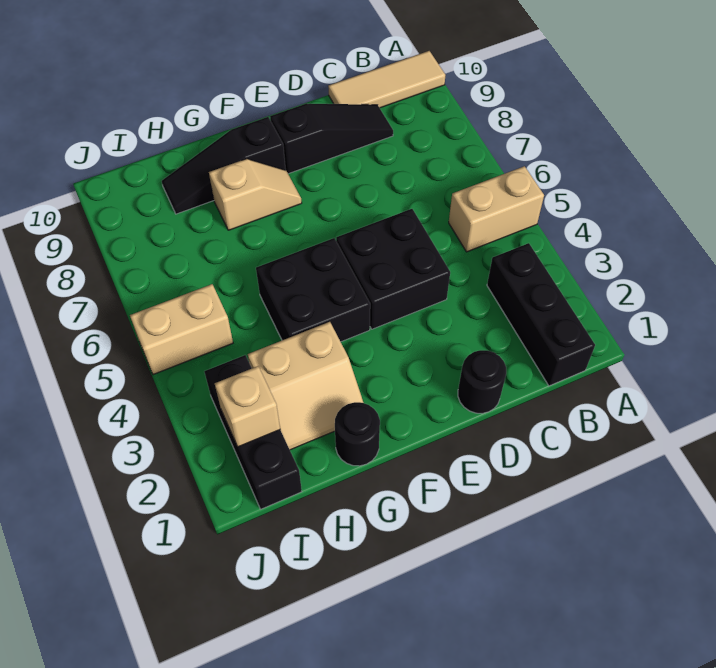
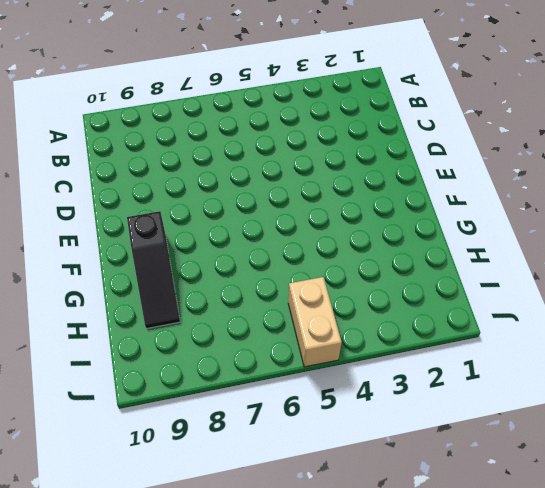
none -> tan 1x2 brick [449,166,544,252]
none -> tan 1x3 tile [328,51,445,108]
none -> black 1x3 brick [487,243,595,386]

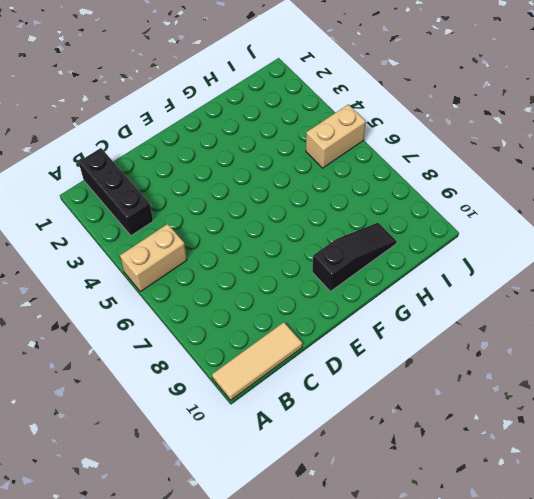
none -> black 1x3 slope [270,104,393,174]
none -> black 1x1 round brick [458,350,506,413]
none -> black 2x2 brick [336,209,450,329]

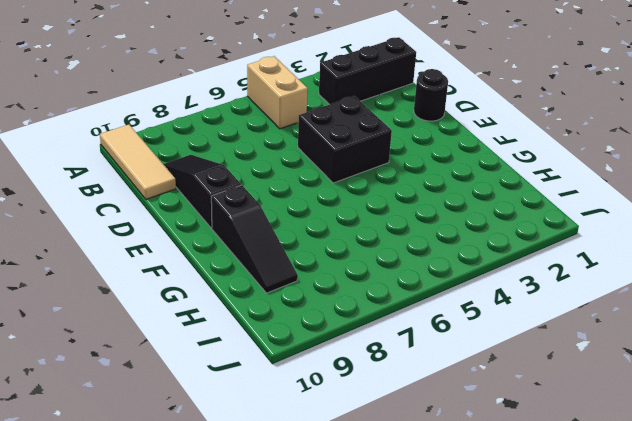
none -> black 2x2 brick [256,238,370,342]
none -> tan 1x2 slope [209,159,302,230]
none -> black 1x1 round brick [335,402,380,466]

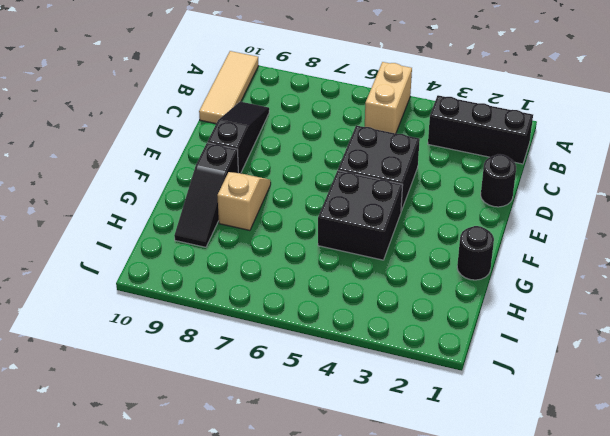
none -> tan 2x2 slope [248,322,363,450]
none -> black 1x3 brick [204,355,302,509]
none -> tan 1x2 brick [130,284,233,375]

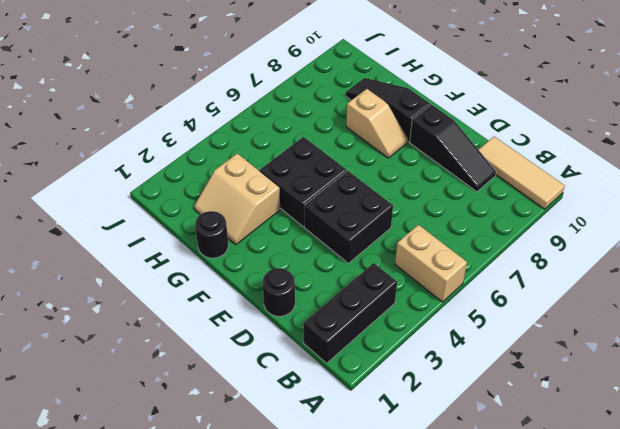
none -> black 1x3 brick [204,355,302,509]
none -> tan 1x2 brick [130,284,233,375]
none -> tan 1x1 brick [215,366,280,447]

